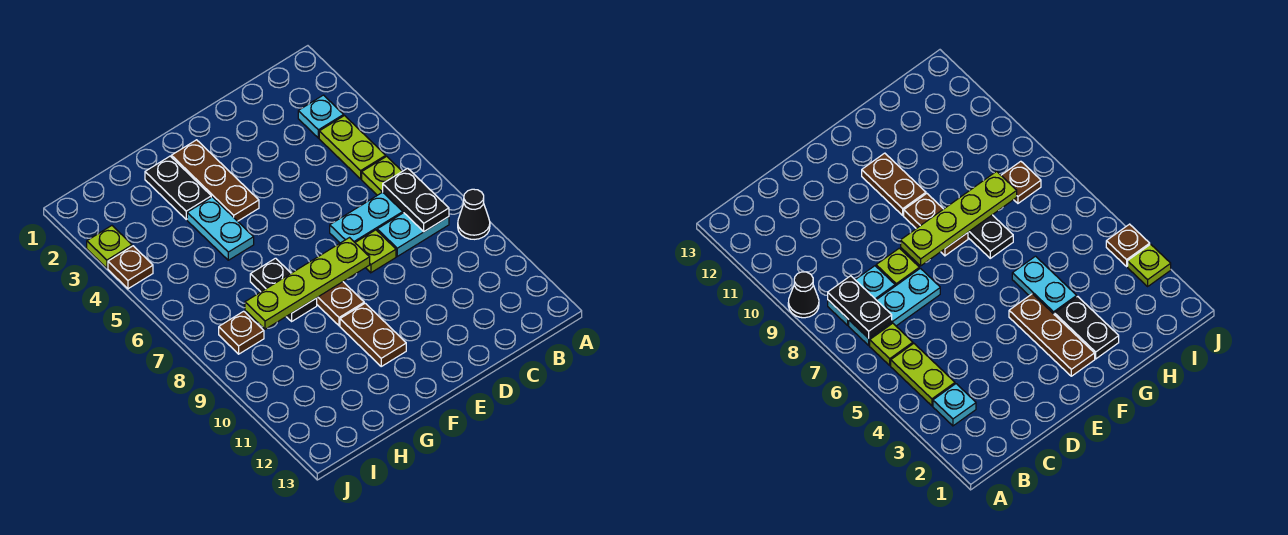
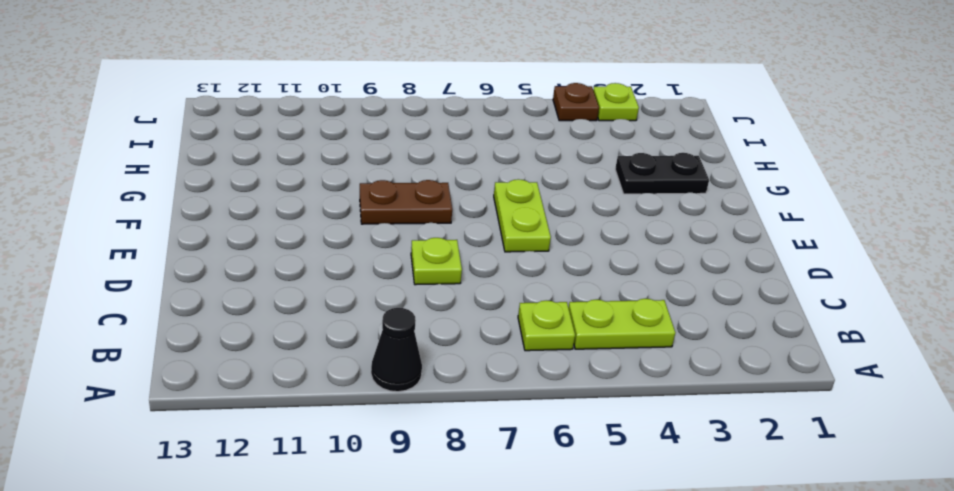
lime 1x2 plate [494,179,551,252] -> none
none -> cyan 1x1 plate [298,95,344,138]
none -> cyan 1x3 plate [330,192,404,243]
none -> cyan 1x2 plate [377,213,449,256]

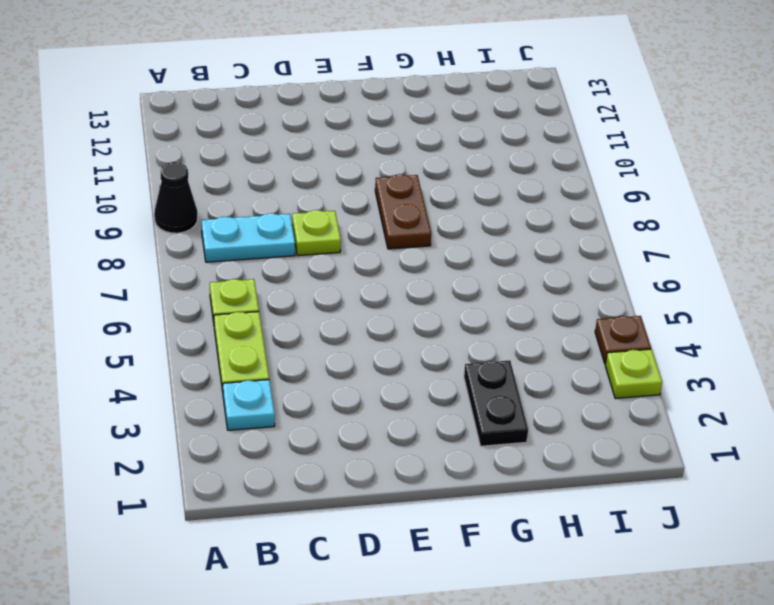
none -> cyan 1x3 plate [330,192,404,243]
none -> brown 1x3 plate [171,140,259,221]
none -> brown 1x2 plate [340,303,406,366]

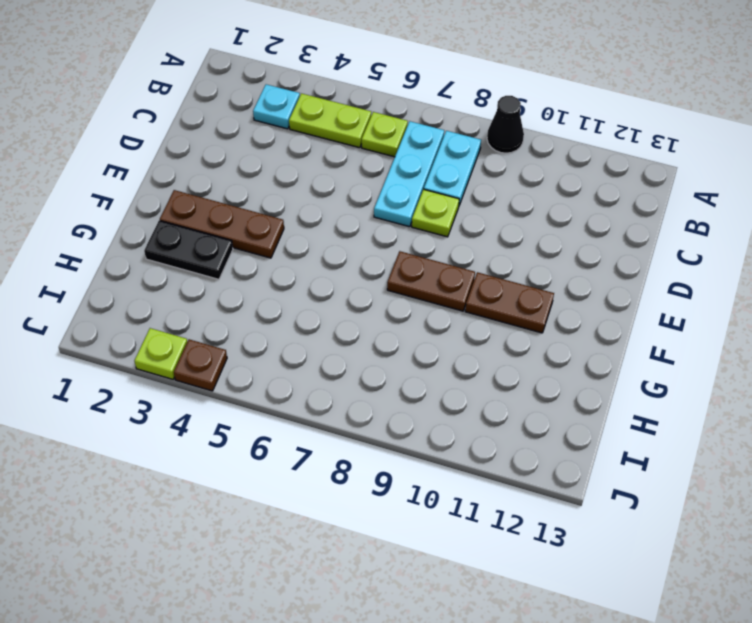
none -> cyan 1x2 plate [187,197,254,260]
none -> black 1x2 plate [250,258,317,321]
none -> brown 1x1 plate [219,311,264,354]

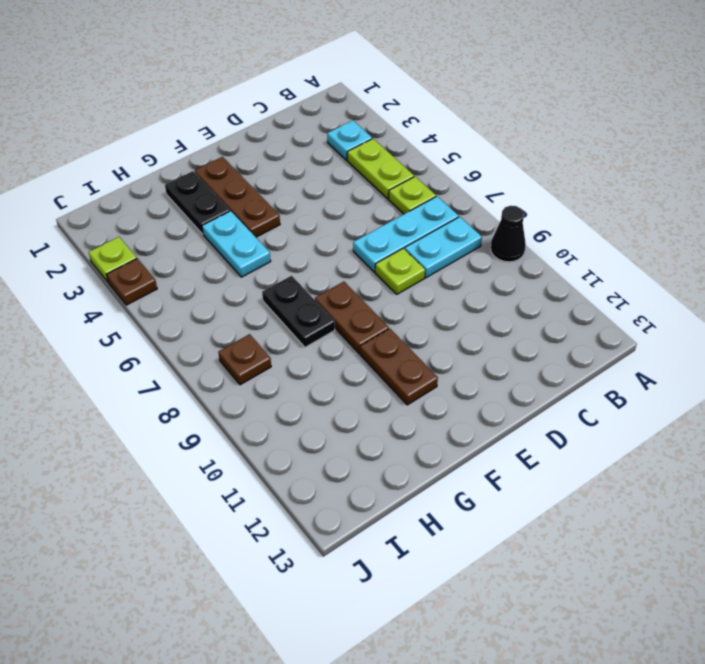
none -> black 1x2 plate [383,168,449,231]
none -> lime 1x4 plate [245,238,370,329]

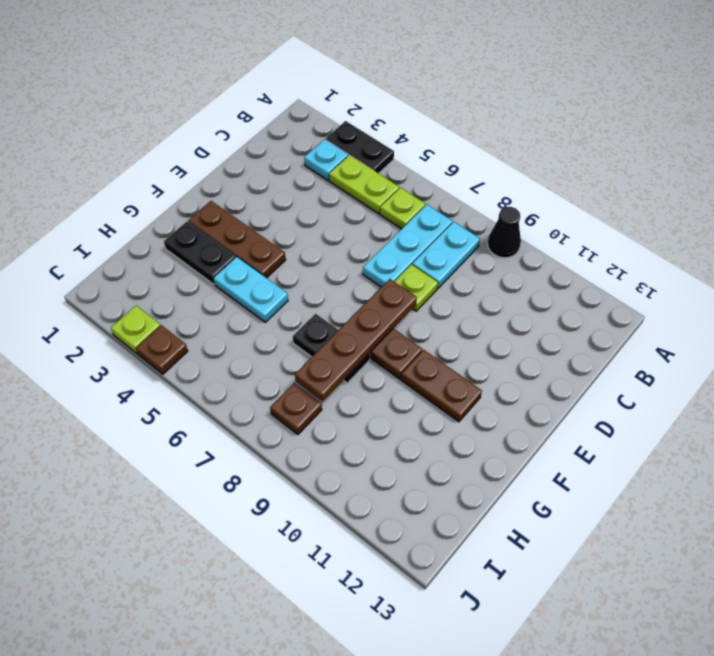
black 1x2 plate [326,121,394,174] -> black 1x2 plate moved to [383,168,449,231]
brown 1x4 plate [295,279,417,401] -> lime 1x4 plate [245,238,370,329]

